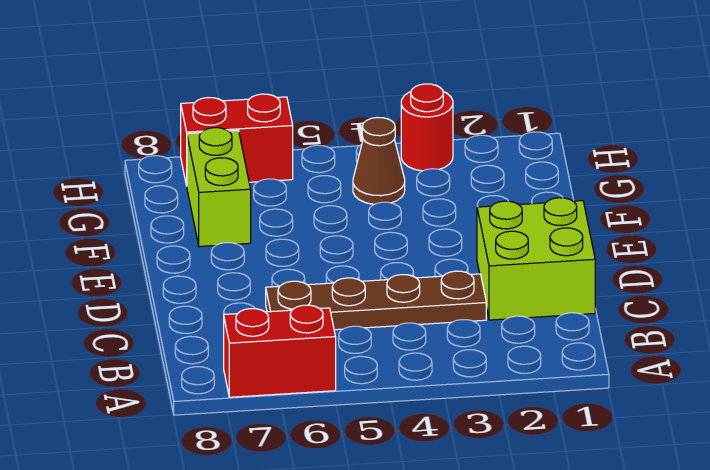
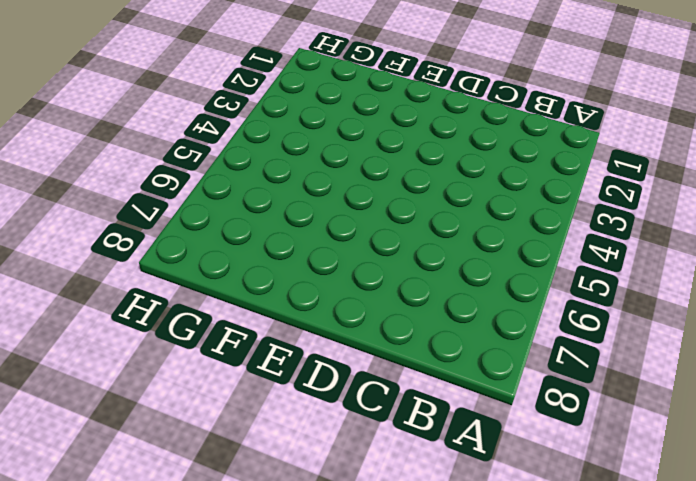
none -> red 1x2 brick [224,305,336,397]
none -> lime 2x2 brick [477,198,595,320]

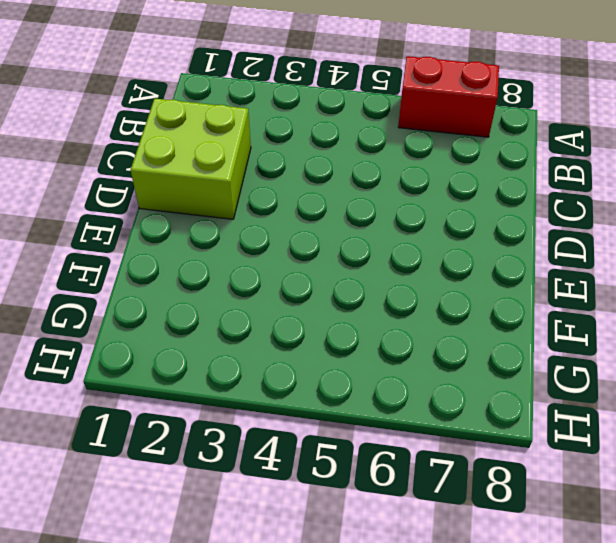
none -> brown 1x4 plate [266,271,486,330]
none -> lime 1x2 brick [187,128,251,247]

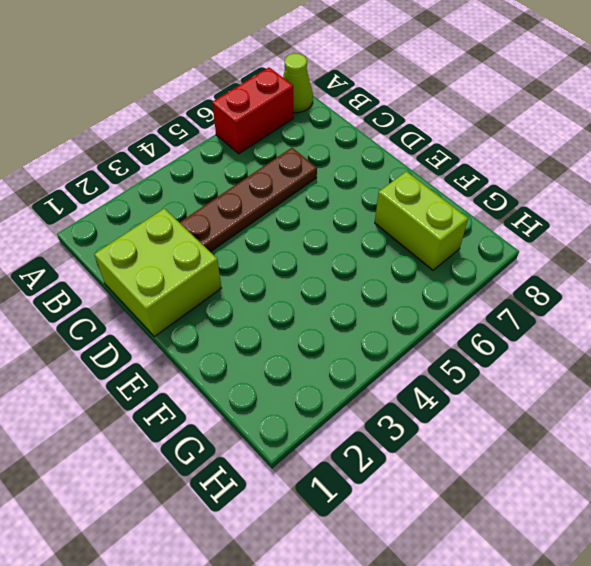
lime 1x1 cone [283,53,313,113] -> none
none -> brown 1x1 cone [353,117,405,204]
none -> red 1x1 round brick [401,84,453,171]

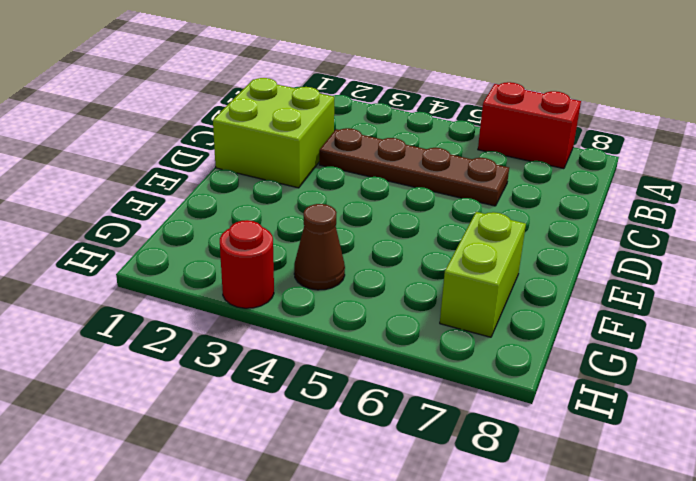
none -> red 1x2 brick [181,94,293,186]

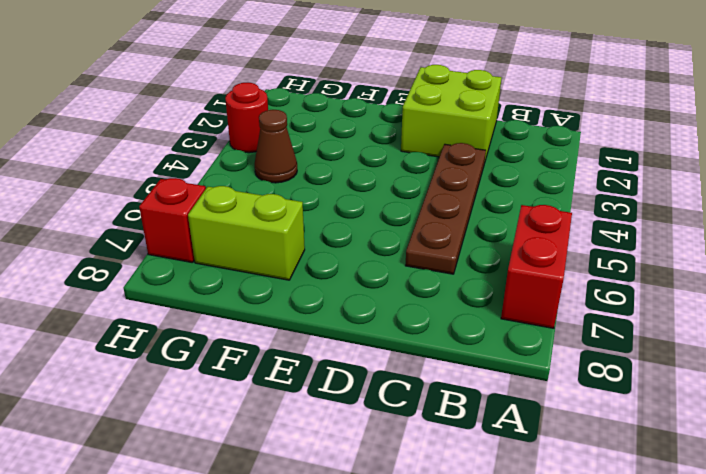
red 1x1 brick [139,178,206,263] -> red 1x2 brick [181,94,293,186]

